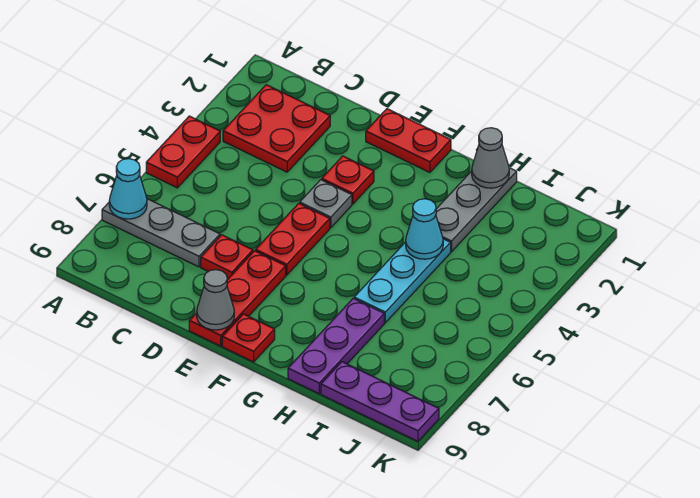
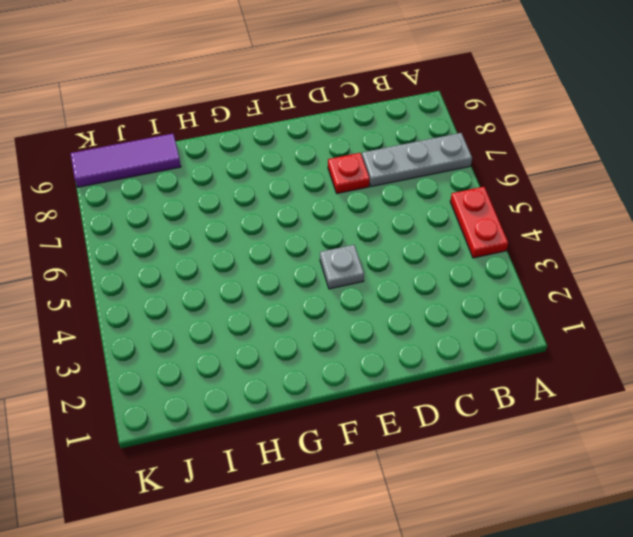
purple 1x3 tile [71,134,181,187] -> purple 1x3 plate [321,362,439,441]
none -> red 2x2 plate [223,85,330,172]
none -> red 1x2 plate [366,109,451,172]
none -> red 1x1 plate [322,156,374,204]

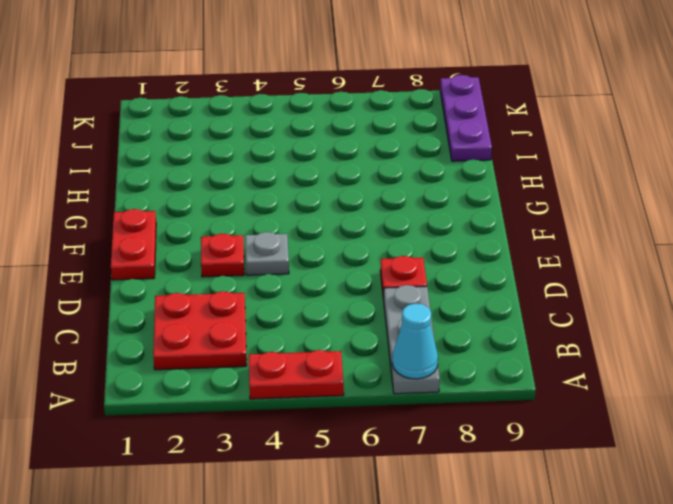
none -> red 1x2 plate [256,203,330,275]
none -> red 1x3 plate [189,251,286,346]
none -> red 1x1 plate [222,314,275,362]

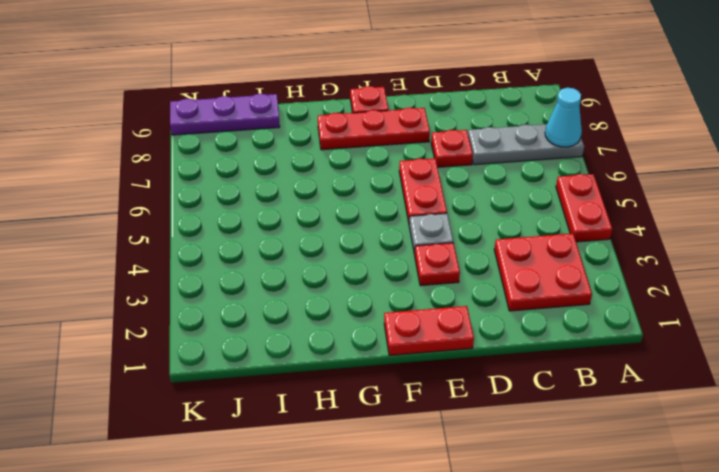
red 1x3 plate [318,108,430,150] -> red 1x3 plate turned to [189,251,286,346]
none -> grey 1x3 plate [436,168,517,252]
none -> cyan 1x3 plate [354,239,451,323]
none -> purple 1x3 plate [288,298,384,394]

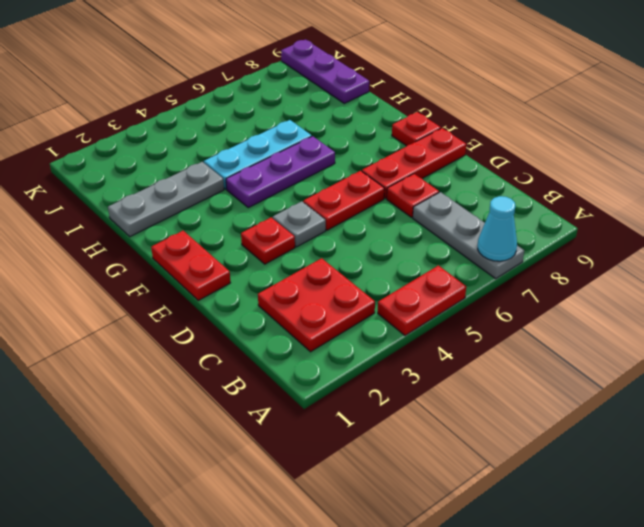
purple 1x3 plate [226,136,335,208] -> purple 1x3 plate moved to [288,298,384,394]
none -> grey 1x1 cone [197,270,234,330]
none -> grey 1x1 cone [472,128,509,188]
none -> cyan 1x1 cone [406,199,443,259]

